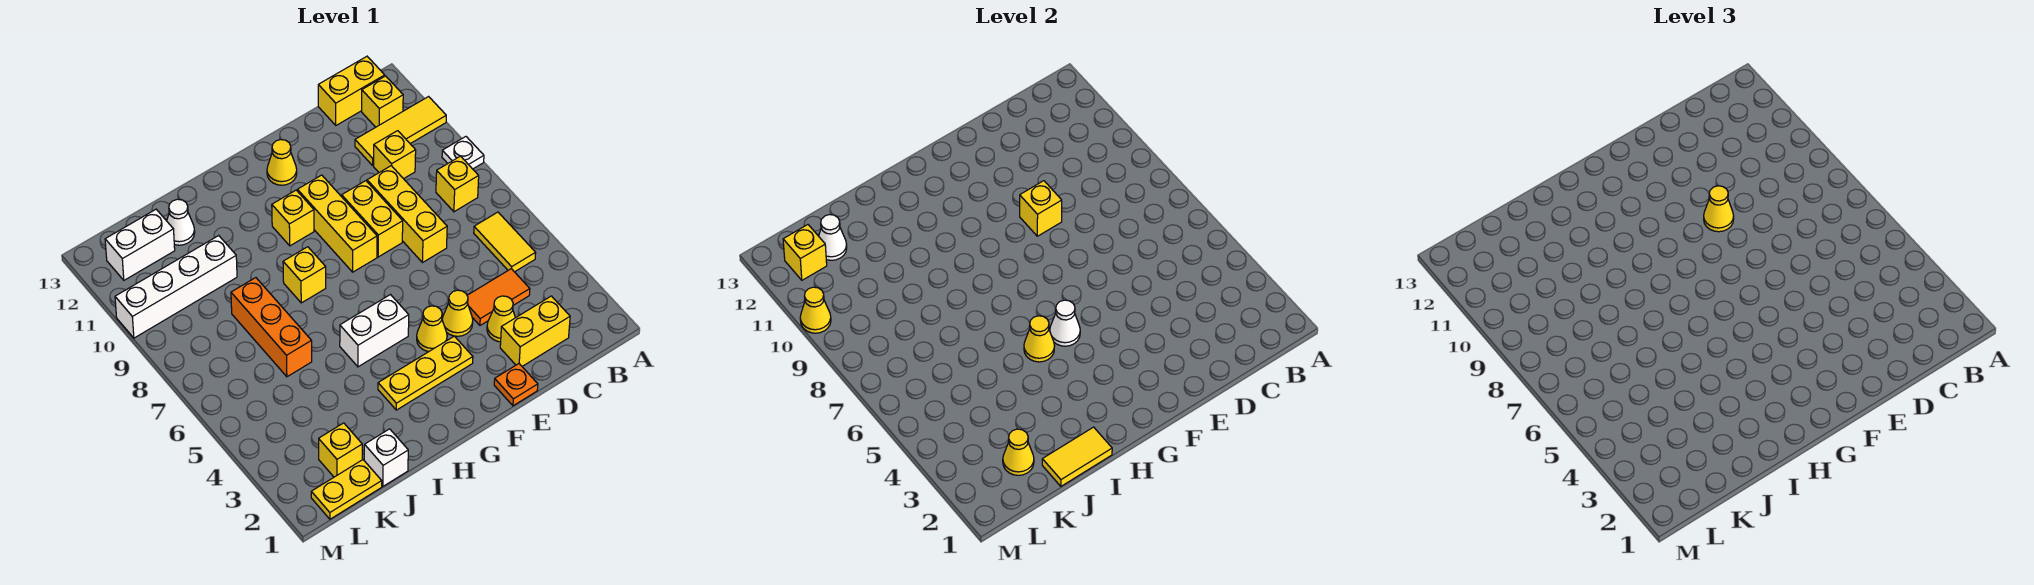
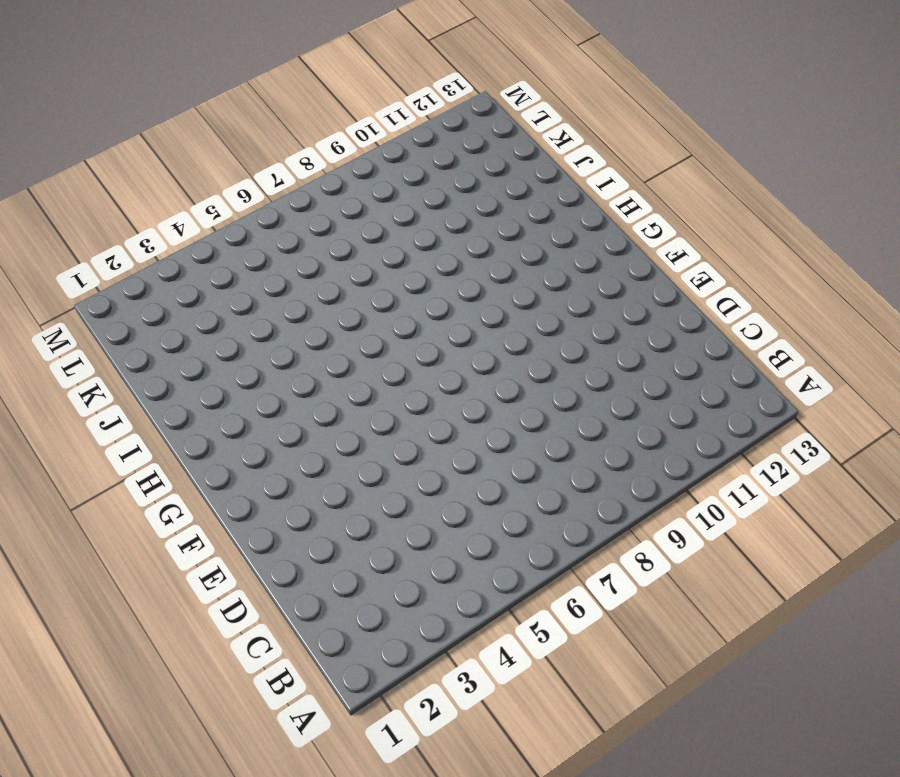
none -> white 1x1 plate [442,137,484,169]
none -> yellow 1x3 tile [355,97,446,165]
none -> yellow 1x2 tile [474,212,536,272]
none -> yellow 1x1 brick [436,156,479,212]

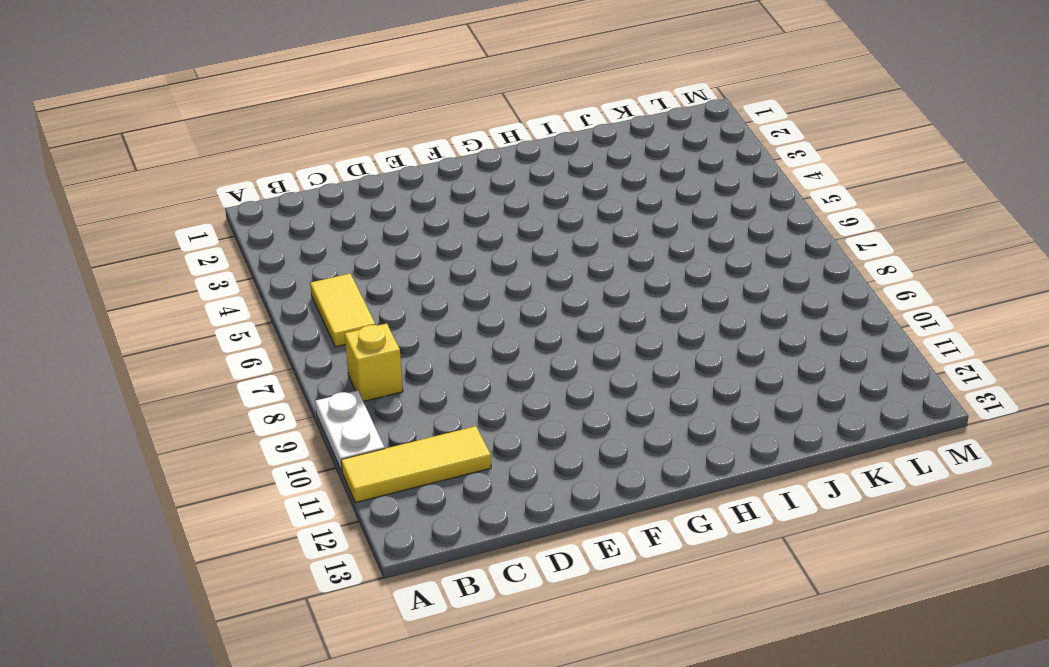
white 1x2 plate [315,390,385,471] -> white 1x1 plate [442,137,484,169]
none -> yellow 1x1 brick [362,76,403,127]
none -> yellow 1x2 brick [318,57,385,125]
none -> yellow 1x2 brick [500,296,570,366]
none -> orange 1x2 tile [467,269,530,325]

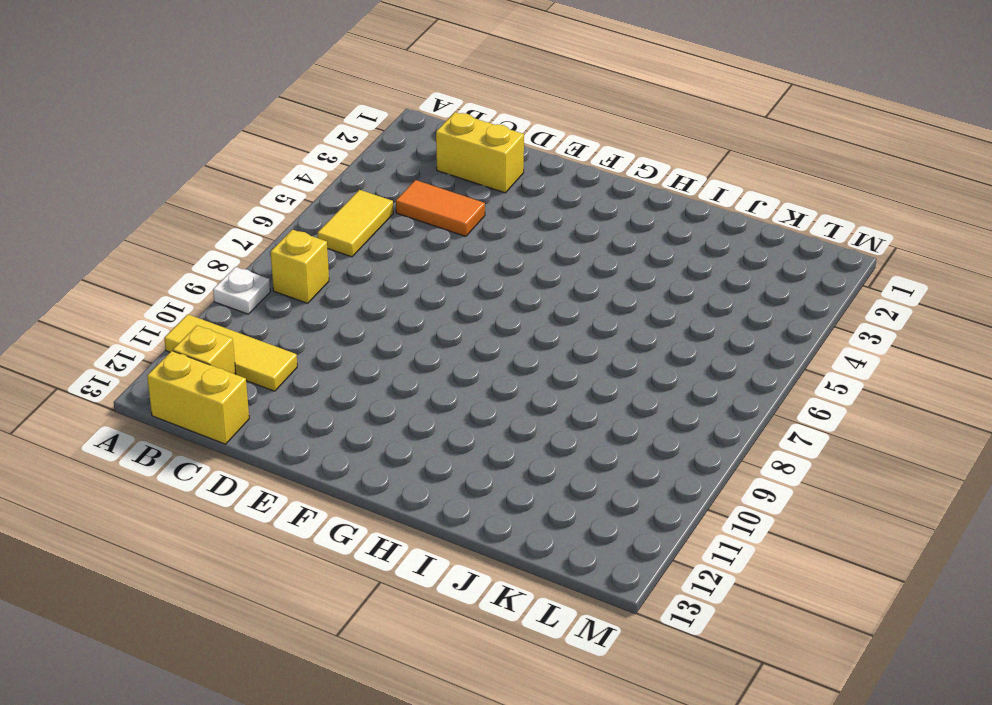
none -> yellow 1x1 brick [374,131,416,179]
none -> yellow 1x1 cone [487,296,515,342]
none -> yellow 1x3 brick [367,166,447,263]
none -> orange 1x1 plate [494,364,538,406]

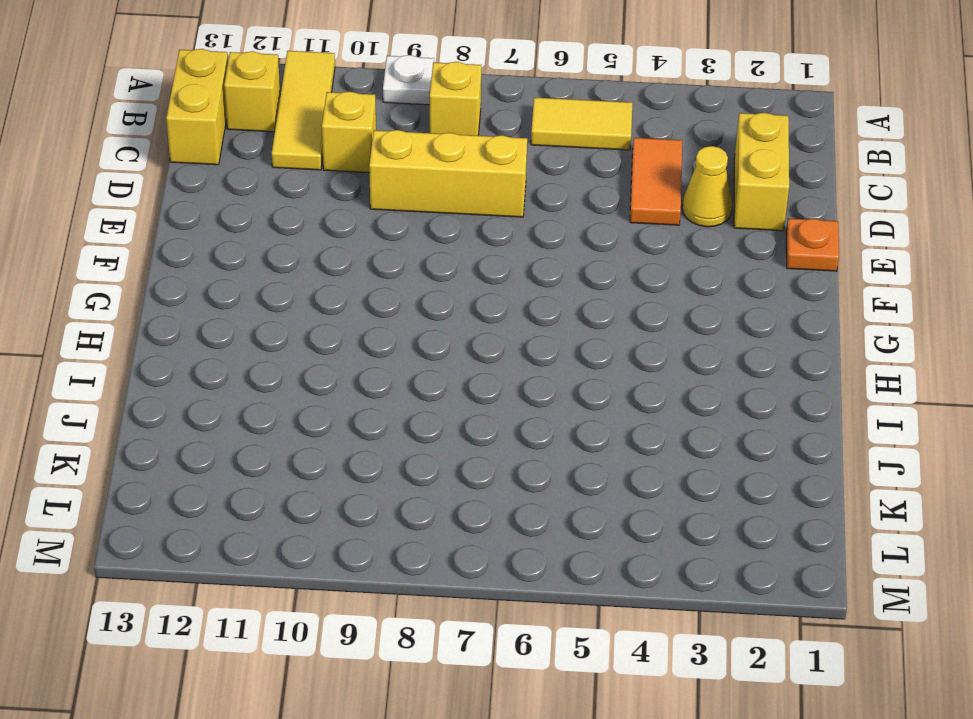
none -> yellow 1x1 cone [442,290,473,336]
none -> yellow 1x2 brick [342,181,403,257]
none -> yellow 1x3 plate [378,336,473,410]
none -> yellow 1x1 cone [417,306,447,352]

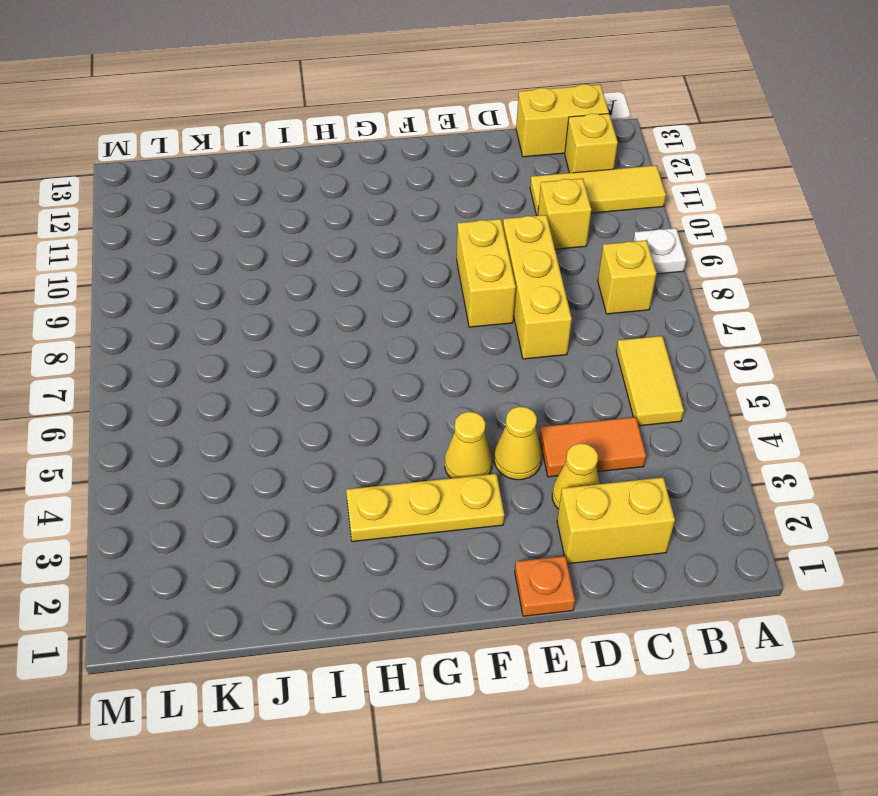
none -> yellow 1x3 brick [297,175,377,272]
none -> yellow 1x1 cone [267,140,297,185]
none -> white 1x2 brick [340,295,409,367]
none -> yellow 1x1 brick [272,190,314,246]

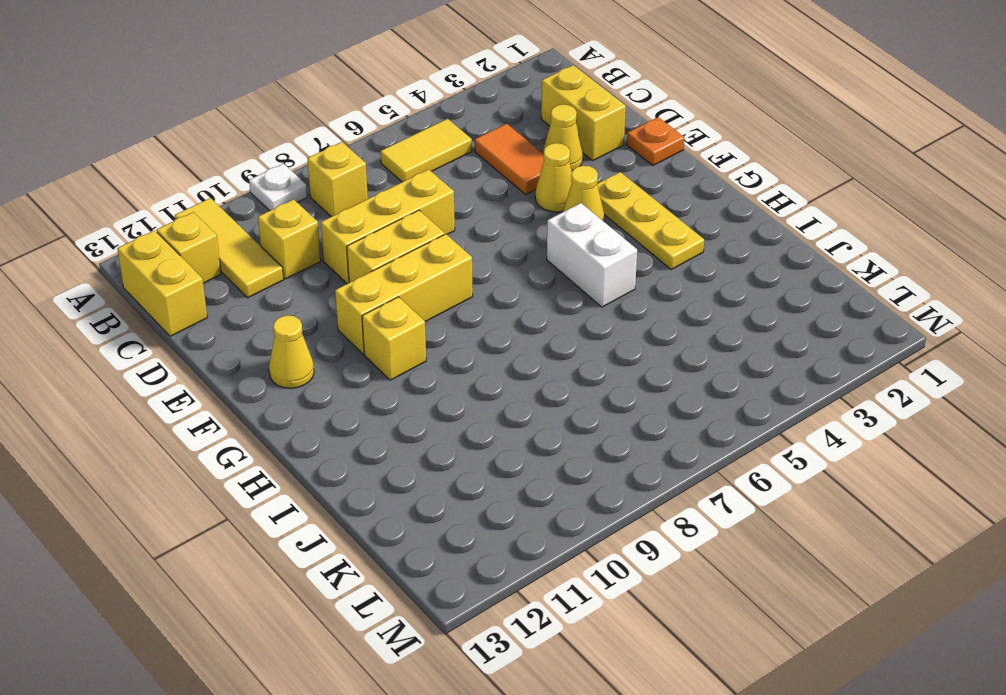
none -> yellow 1x1 brick [283,247,326,303]
none -> white 1x1 brick [364,429,408,486]
none -> orange 1x3 brick [231,278,312,377]
none -> white 1x4 brick [115,236,237,338]

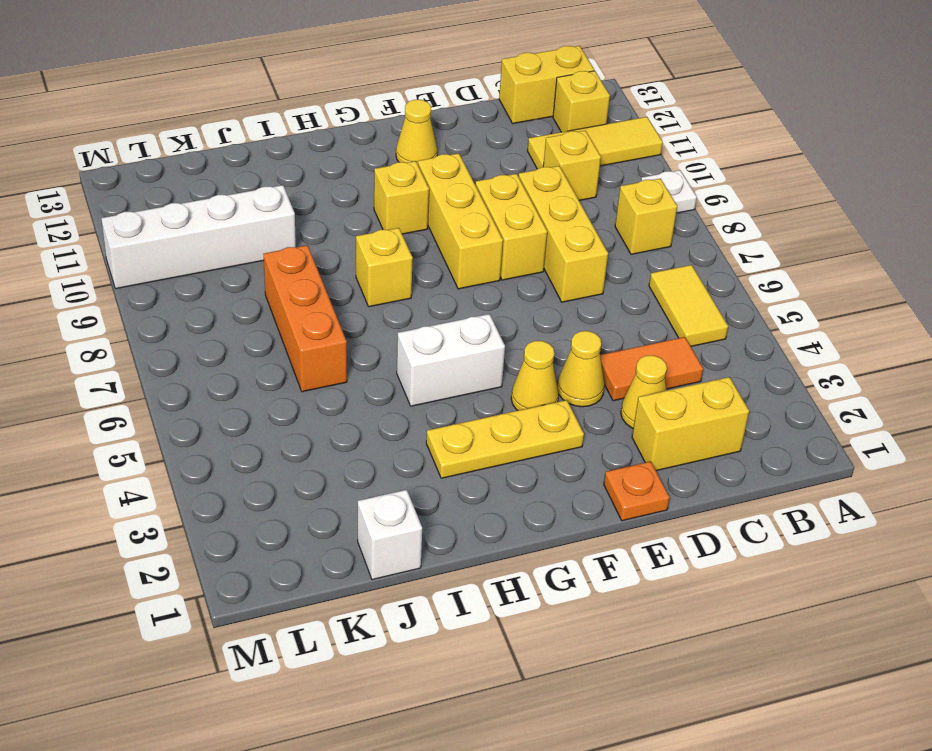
none -> white 1x1 cone [167,199,195,245]
none -> yellow 1x2 plate [311,460,382,519]
none -> yellow 1x1 brick [319,423,362,477]
none -> white 1x2 brick [105,209,175,280]

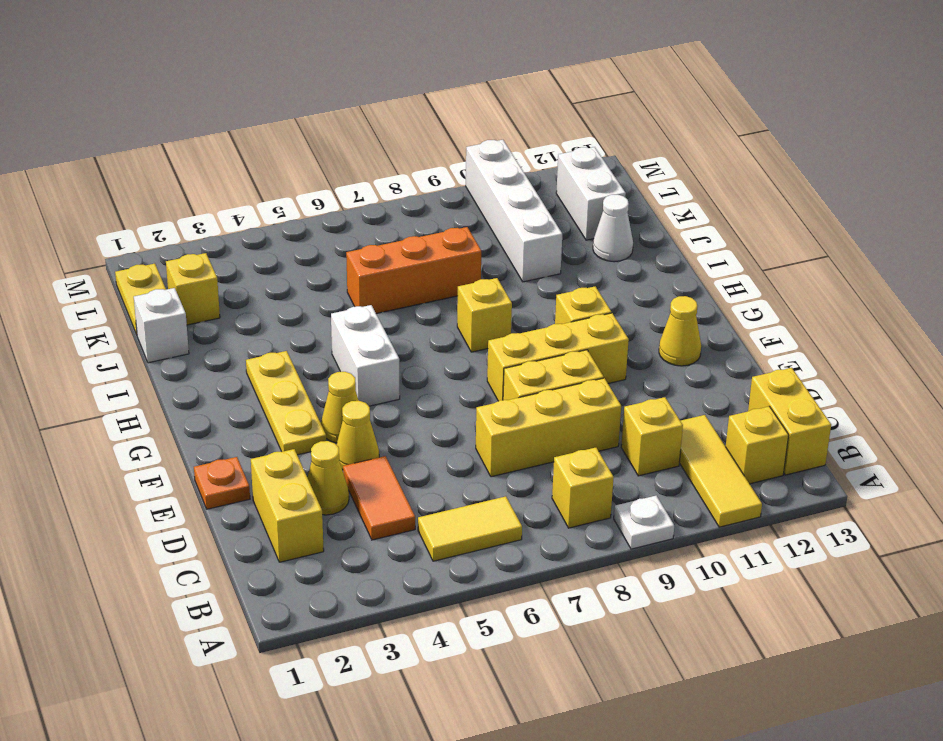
none -> yellow 1x1 brick [1020,181,1062,236]
none -> white 1x1 cone [1050,300,1080,346]
none -> yellow 1x1 cone [1024,316,1055,362]
none -> yellow 1x2 tile [1042,427,1112,486]

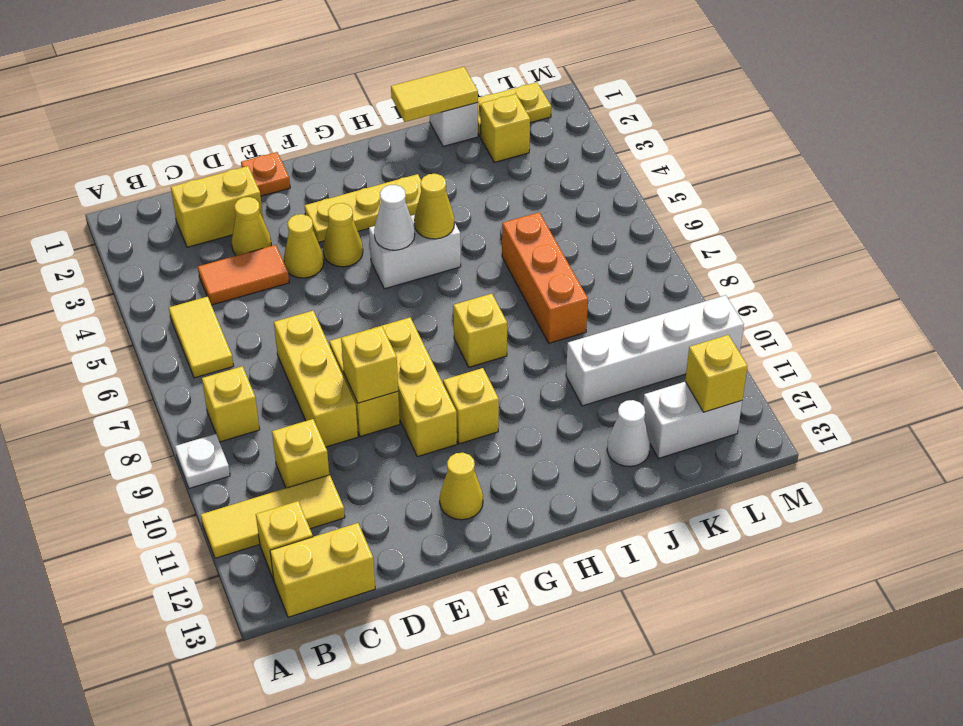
none -> yellow 1x1 cone [1003,429,1034,475]
none -> white 1x1 cone [819,215,847,260]
none -> yellow 1x1 cone [800,287,831,333]
none -> yellow 1x1 cone [1704,186,1734,232]

